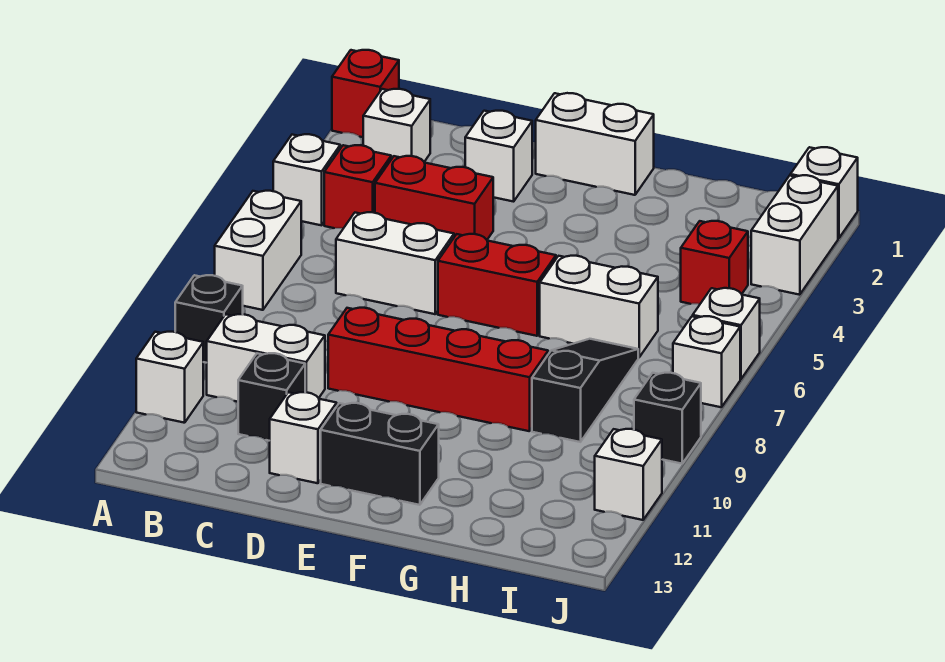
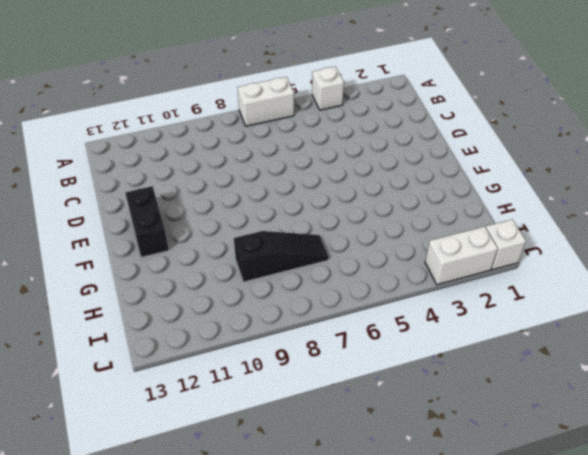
none -> red 1x1 brick [332,50,399,137]
none -> black 1x1 brick [175,275,243,363]
none -> white 1x1 brick [136,332,203,423]

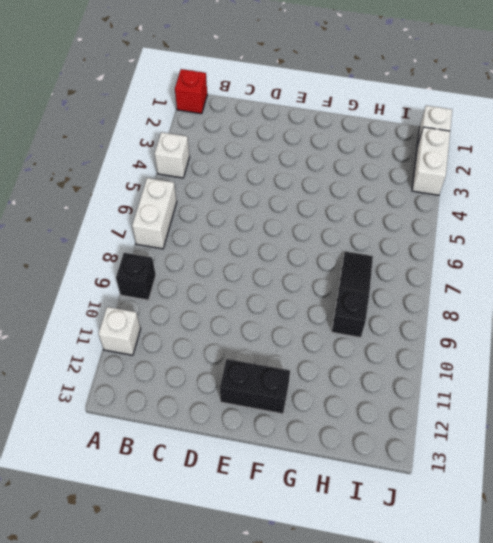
none -> white 1x1 brick [363,89,430,162]
none -> red 1x1 brick [324,145,391,228]
none -> white 1x2 brick [207,314,325,402]

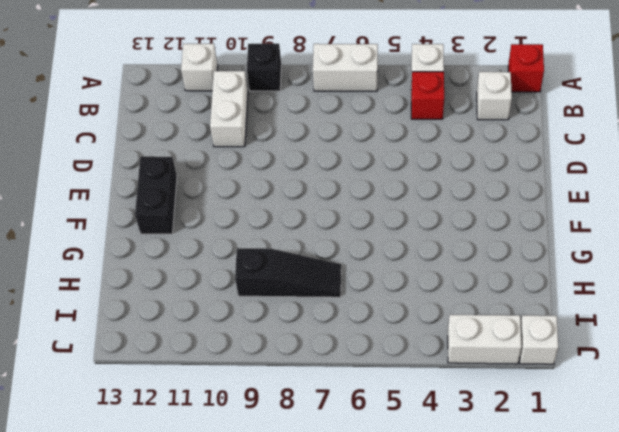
none -> red 1x2 brick [375,156,493,240]
none -> white 1x2 brick [336,212,454,314]
none -> black 1x1 brick [238,353,305,441]

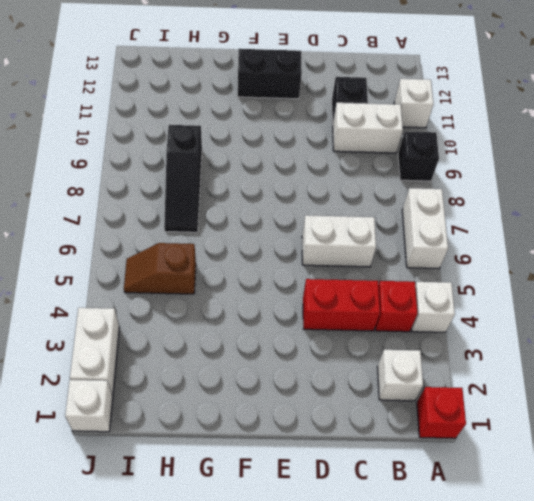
brown 1x2 slope [124,243,196,294] -> none
none -> white 1x1 brick [465,111,532,202]
none -> red 1x4 brick [328,308,548,431]
none -> white 1x1 brick [270,392,337,483]

